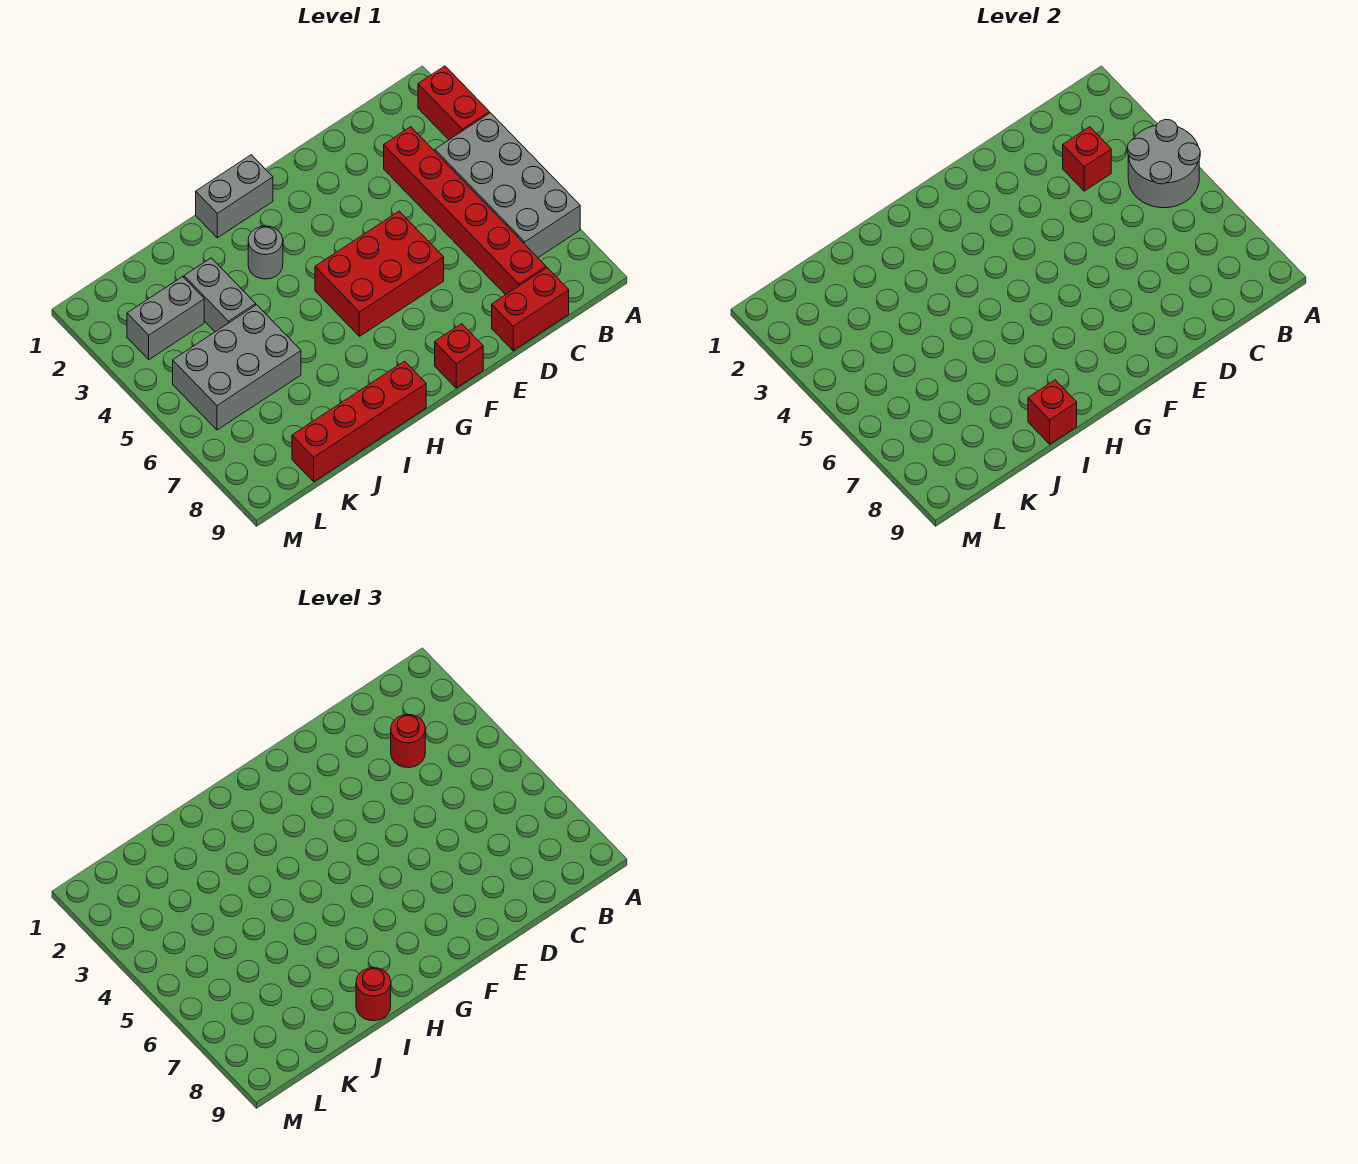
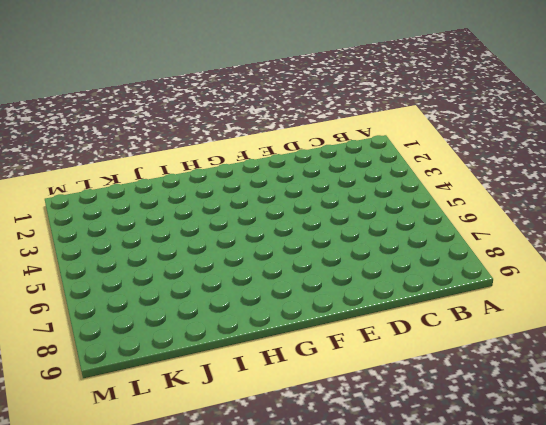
none -> red 1x2 brick [418,66,489,140]
none -> grey 2x4 brick [435,113,580,258]
none -> red 1x6 brick [384,127,546,295]

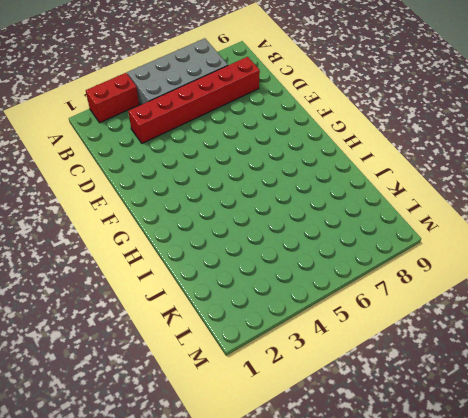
none -> red 1x2 brick [492,268,569,351]
none -> red 2x3 brick [315,211,444,336]
none -> red 1x1 brick [435,324,483,388]

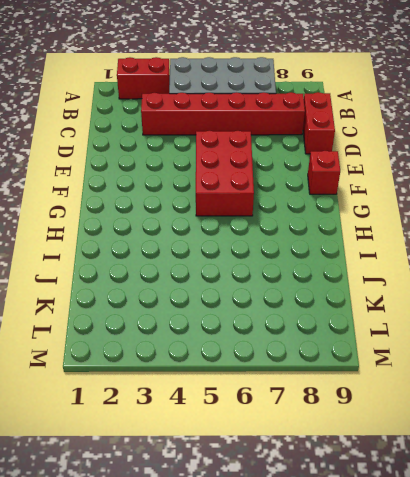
none -> grey 1x2 brick [196,155,273,238]
none -> grey 1x1 round brick [248,226,283,279]
none -> red 1x4 brick [292,361,426,482]

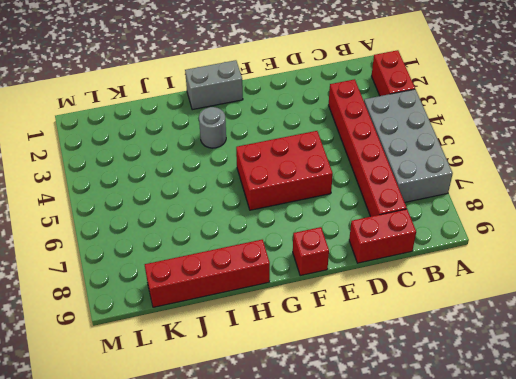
none -> grey 1x2 brick [184,258,256,332]
none -> grey 2x3 brick [173,305,301,430]
none -> grey 1x2 brick [127,277,204,360]

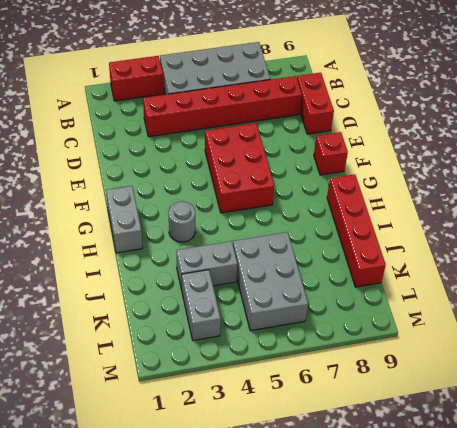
none -> grey 2x2 round brick [1127,120,1200,208]
none -> red 1x1 brick [1063,127,1111,191]
none -> red 1x1 brick [1028,380,1077,444]

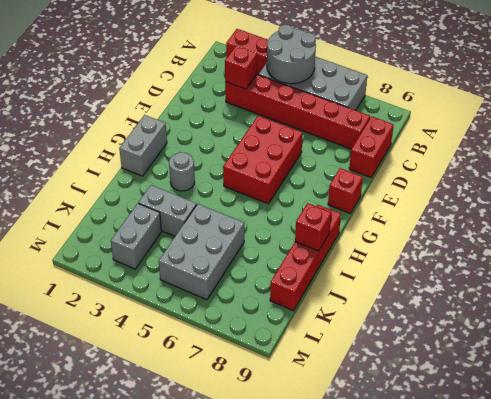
none -> red 1x1 round brick [391,714,425,768]
none -> red 1x1 round brick [356,968,391,1021]

